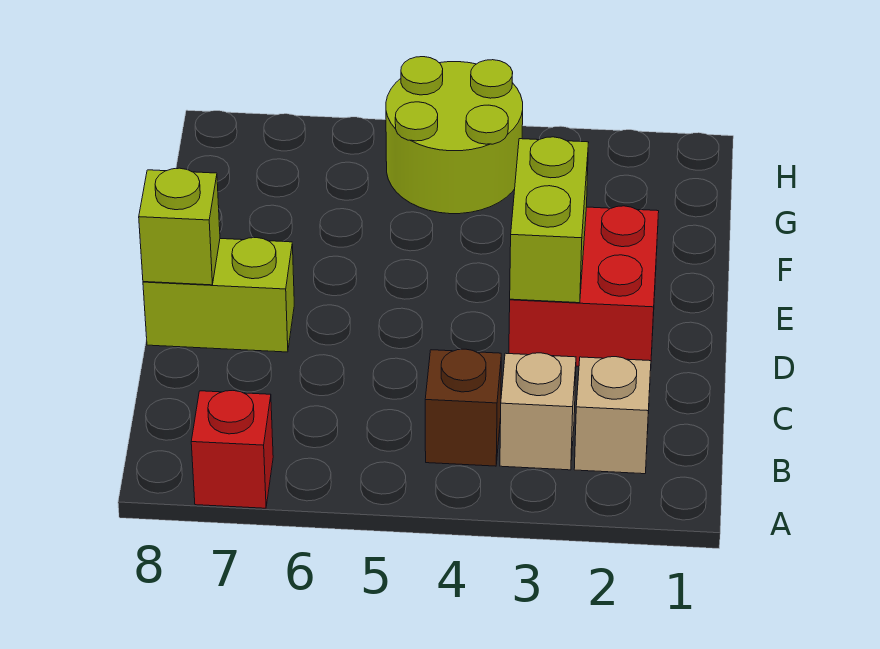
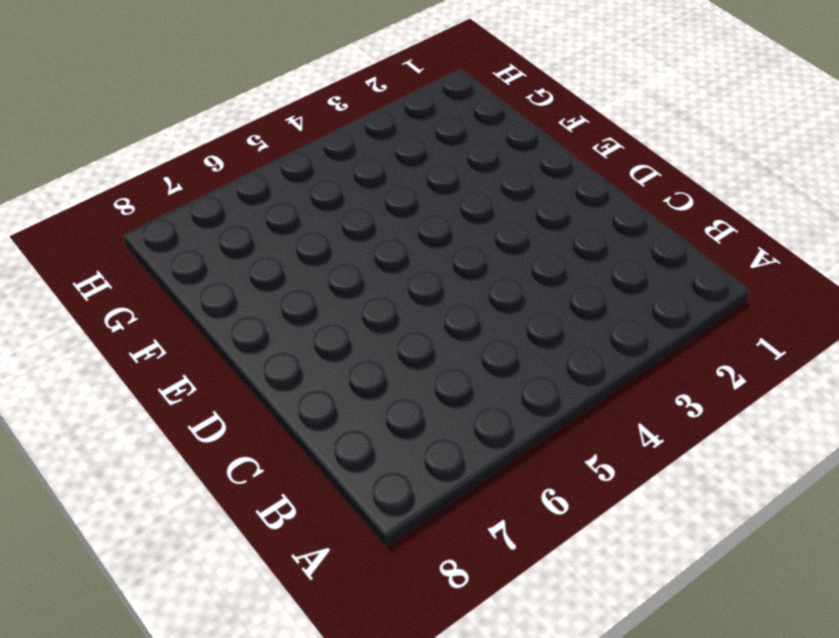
none -> red 1x1 brick [191,391,273,508]
none -> tan 1x1 brick [574,357,651,474]

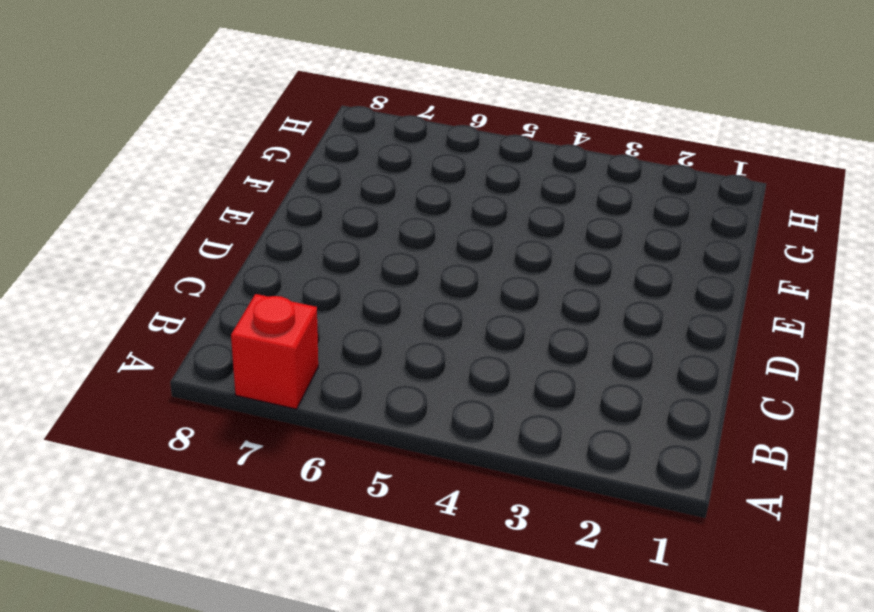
none -> tan 1x1 brick [574,357,651,474]
none -> tan 1x1 brick [500,353,576,470]

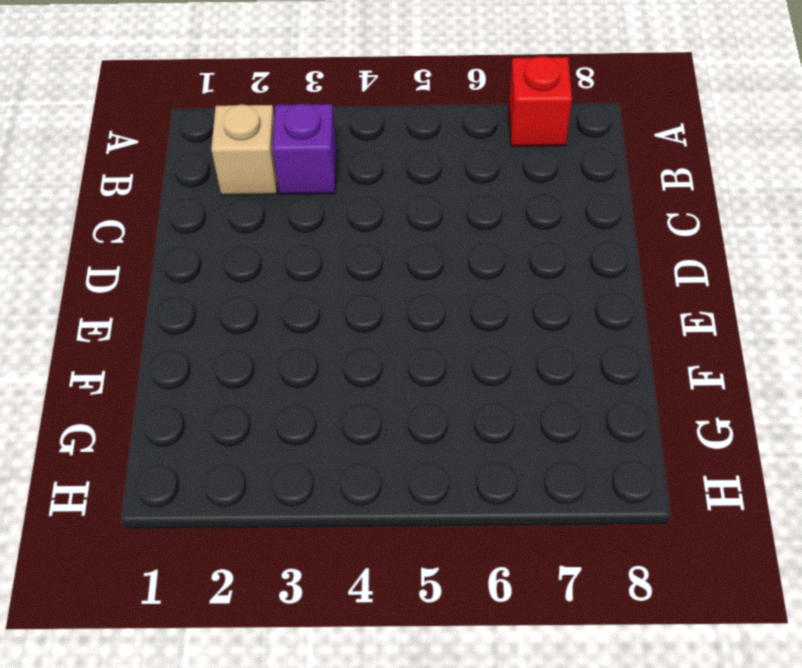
purple 1x1 brick [272,104,337,194] -> tan 1x1 brick [500,353,576,470]
none -> brown 1x1 brick [425,349,501,466]
none -> red 2x2 brick [509,206,659,366]

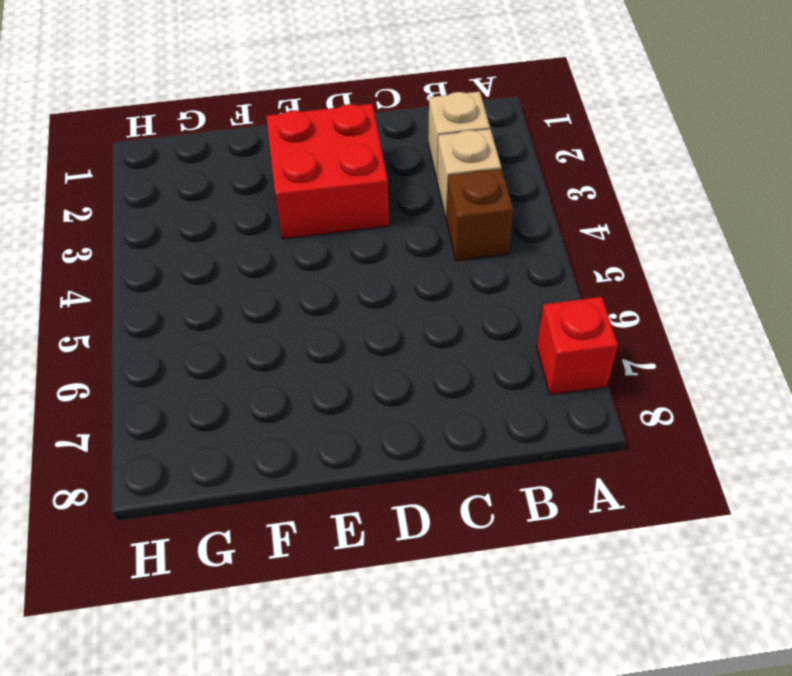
none -> lime 1x2 brick [143,238,294,352]
none -> lime 2x2 round brick [386,57,523,214]

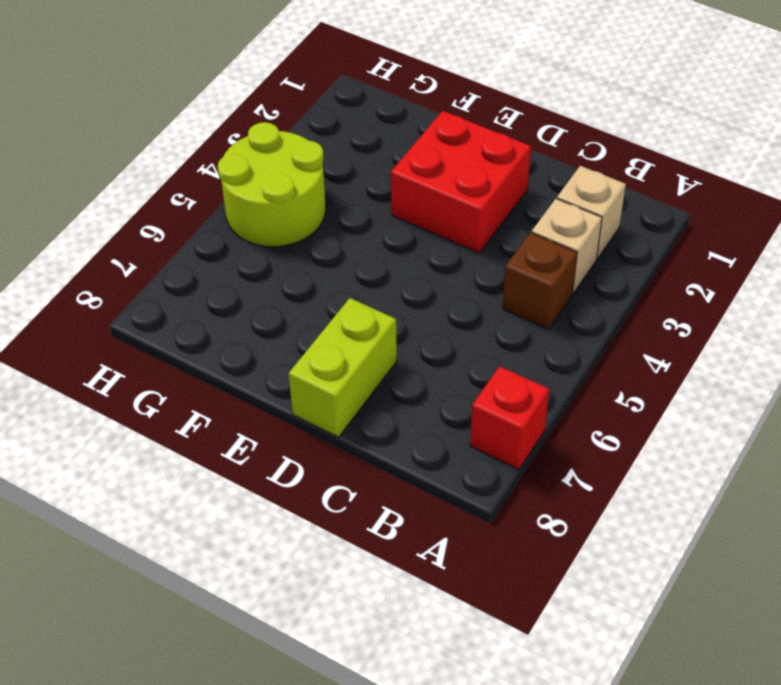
none -> lime 1x2 brick [510,137,589,303]
none -> lime 1x1 brick [139,168,220,285]

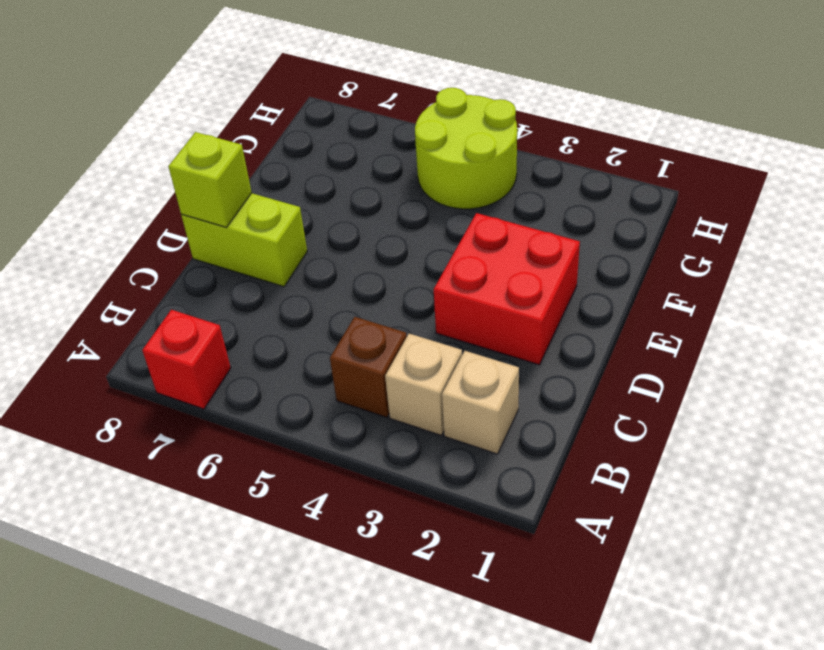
none -> lime 1x2 brick [510,137,589,303]

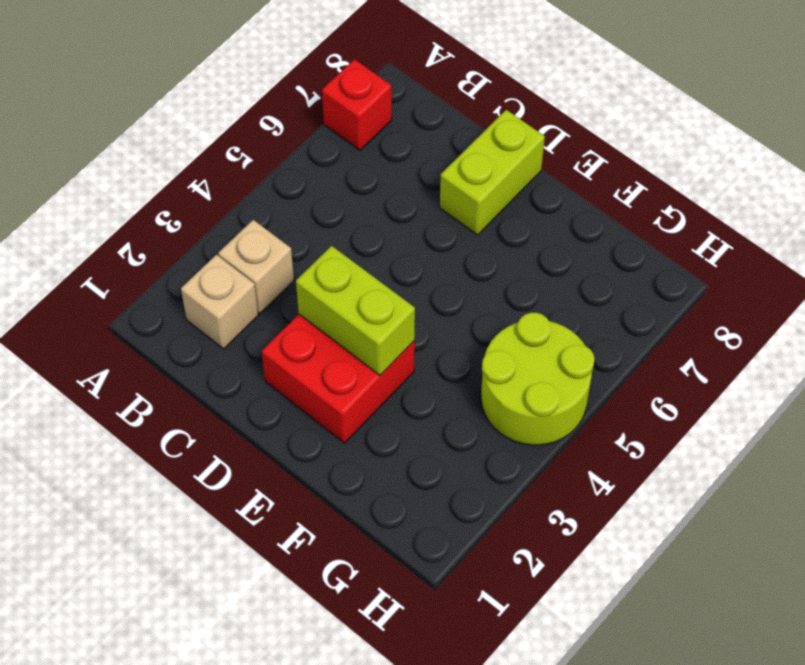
none -> brown 1x1 brick [425,349,501,466]
none -> lime 1x1 brick [139,168,220,285]

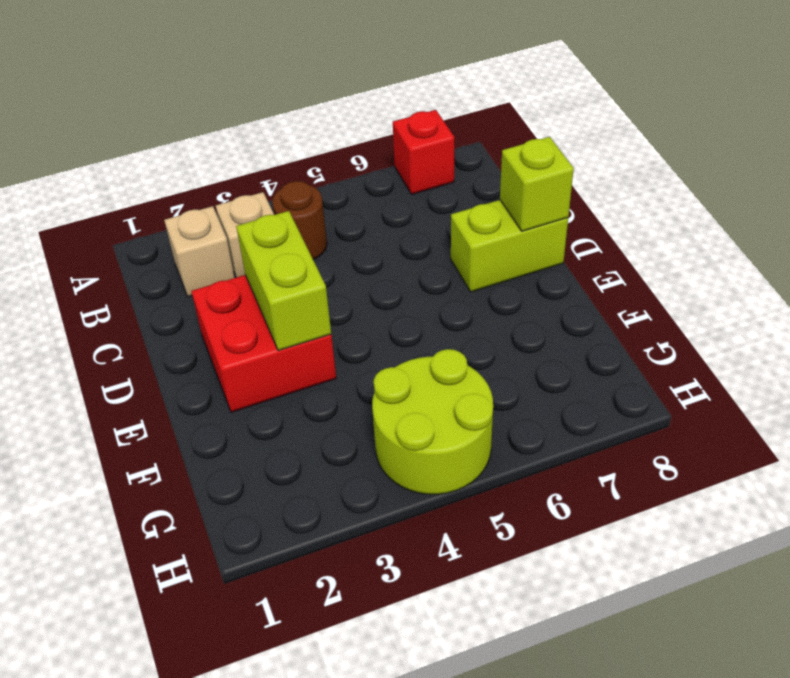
brown 1x1 round brick [272,181,327,259] -> brown 1x1 brick [425,349,501,466]

